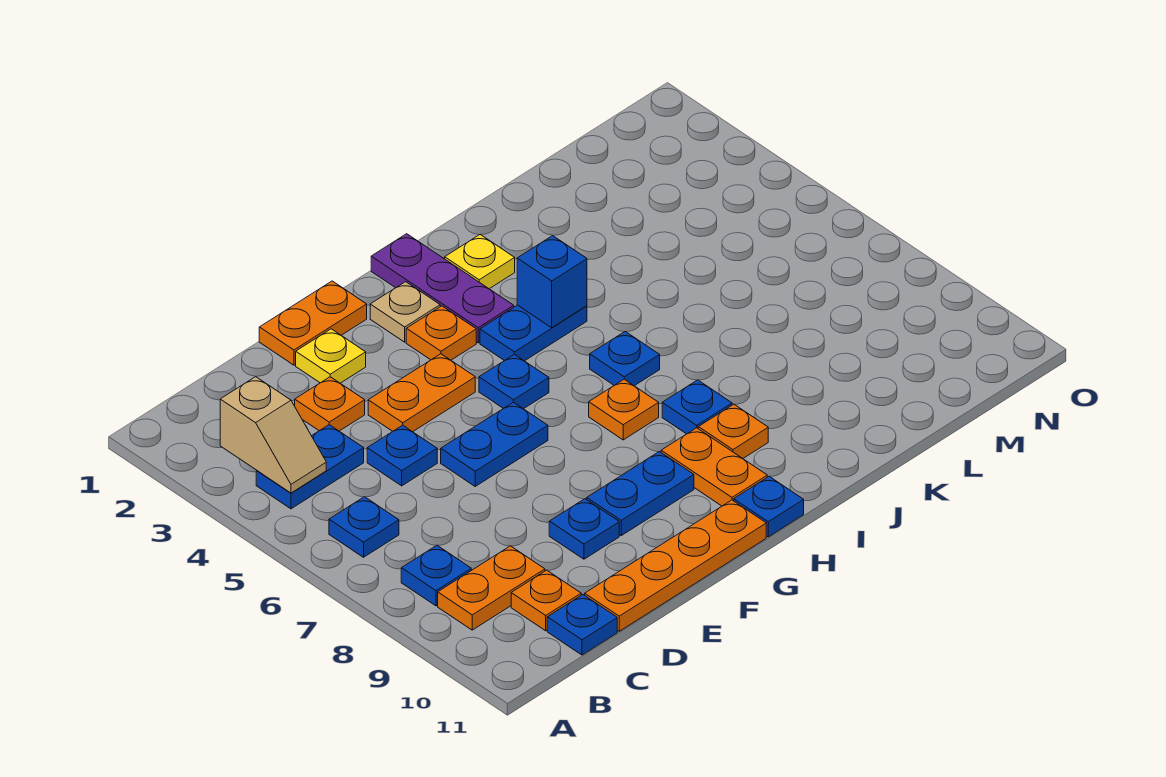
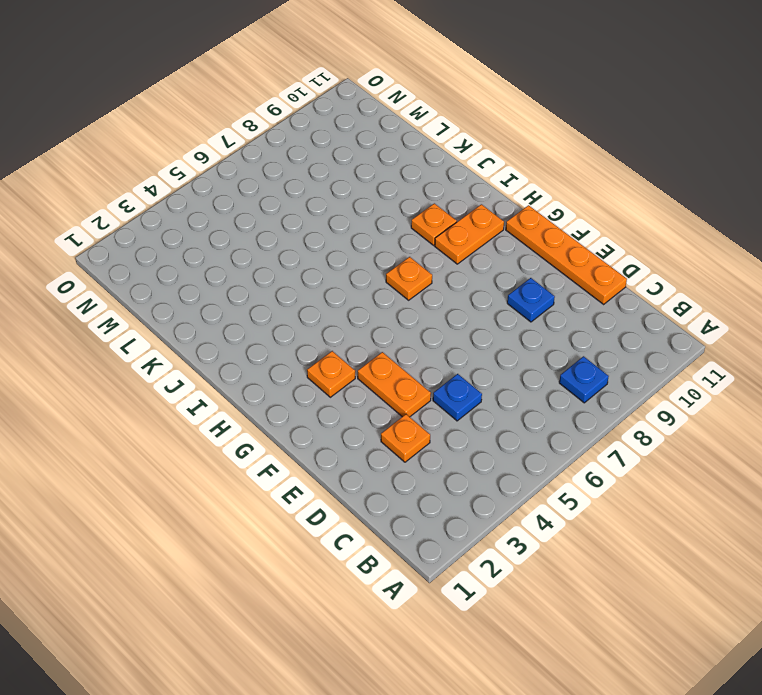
none -> blue 1x2 plate [256,425,364,509]
none -> blue 1x1 plate [329,497,399,557]
none -> orange 1x2 plate [438,546,545,630]

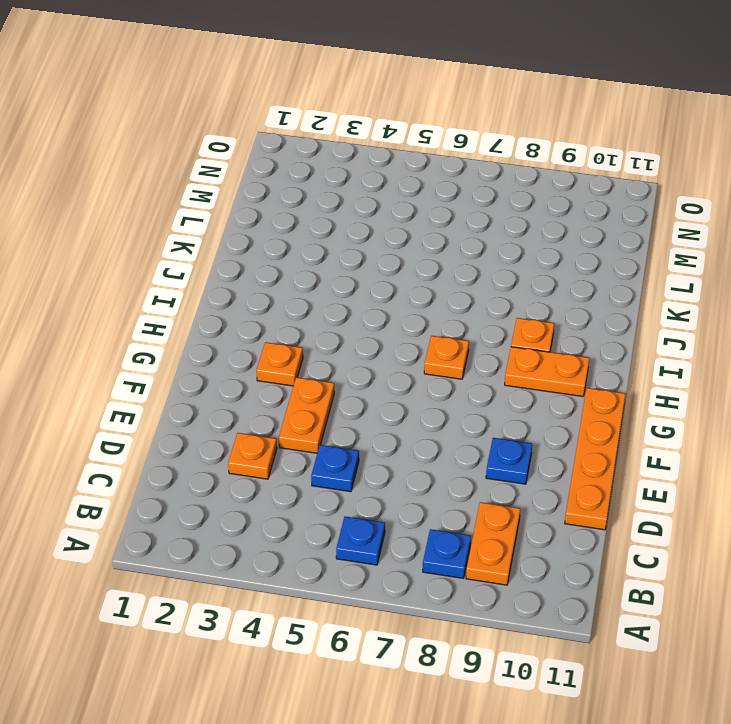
none -> blue 1x2 plate [256,425,364,509]
none -> orange 1x1 plate [511,570,581,631]
none -> blue 1x1 plate [547,595,617,655]

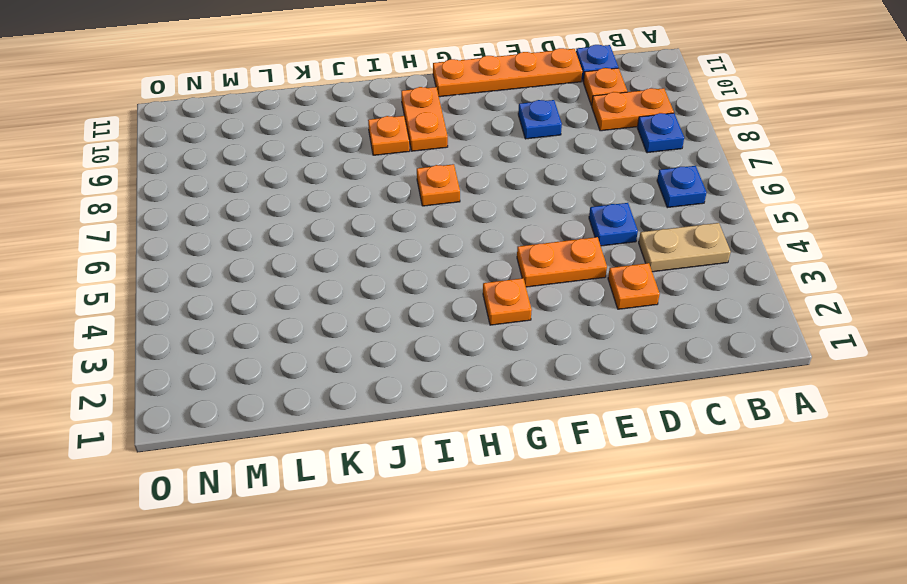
tan 1x2 plate [639,223,731,272] -> blue 1x2 plate [256,425,364,509]
none -> orange 1x2 plate [259,281,367,365]
none -> yellow 1x1 plate [296,329,366,383]
none -> blue 1x2 plate [441,402,548,486]

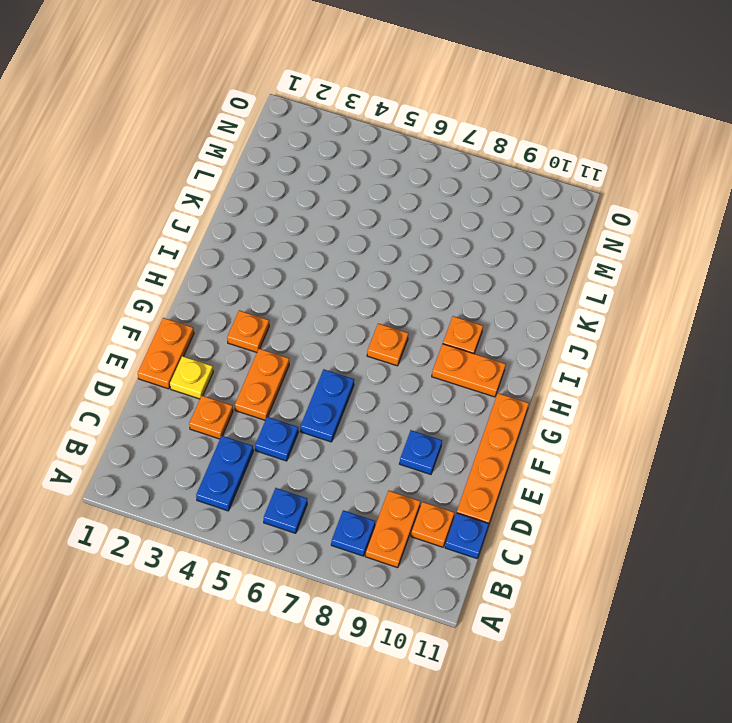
none -> blue 1x2 plate [587,452,694,535]
none -> tan 1x1 plate [370,282,440,342]
none -> blue 1x1 plate [479,354,549,409]

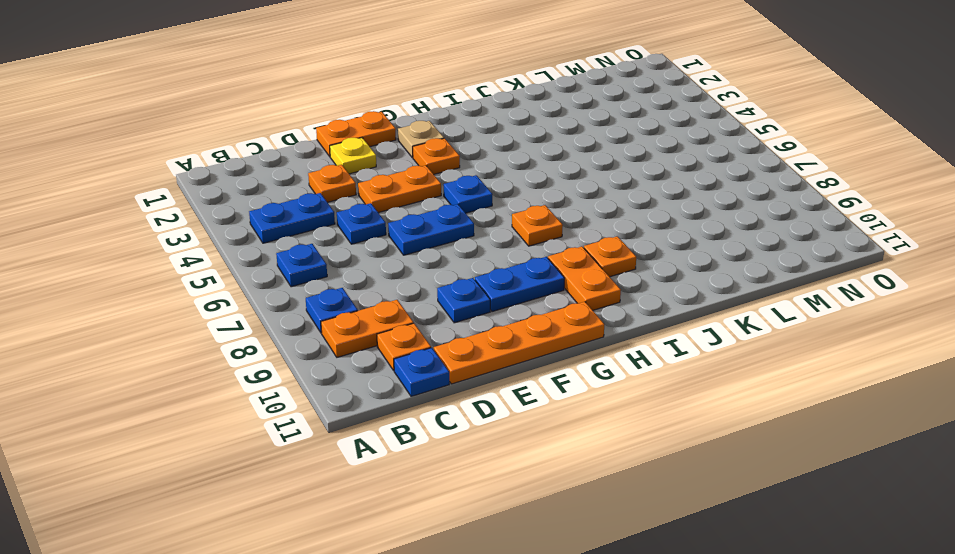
none -> purple 1x3 plate [371,234,514,343]
none -> blue 1x2 plate [480,305,587,361]
none -> blue 1x1 plate [734,476,804,537]

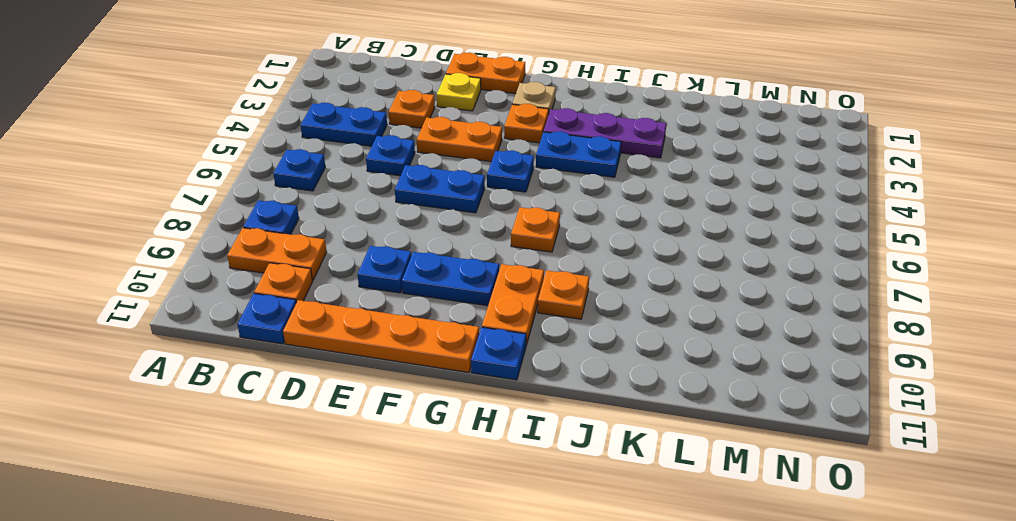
purple 1x3 plate [544,108,666,158] -> purple 1x3 plate turned to [371,234,514,343]
none -> yellow 1x1 plate [445,235,515,289]
none -> blue 1x1 plate [590,332,660,386]
none -> blue 1x1 plate [662,380,732,434]

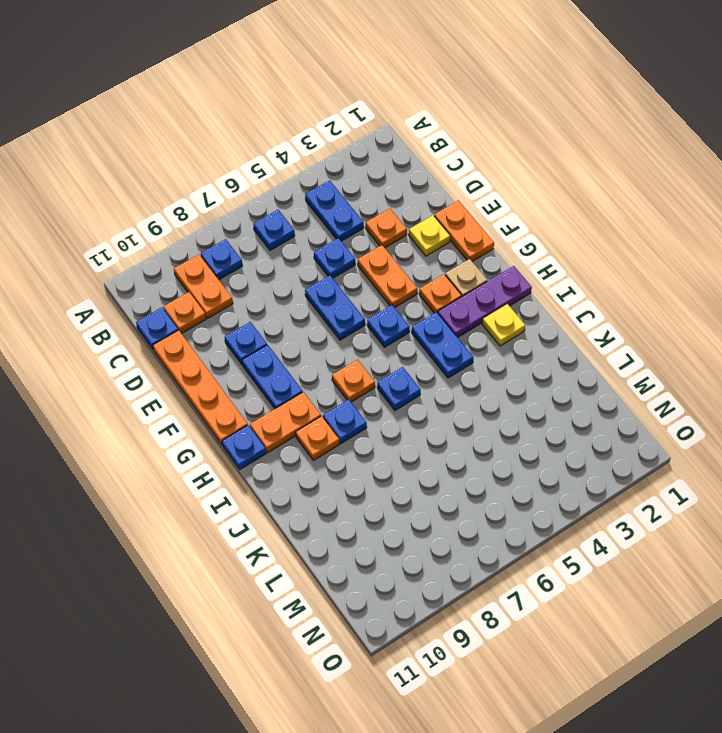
none -> tan 1x2 slope [220,377,326,493]
none -> blue 1x1 brick [517,236,587,328]

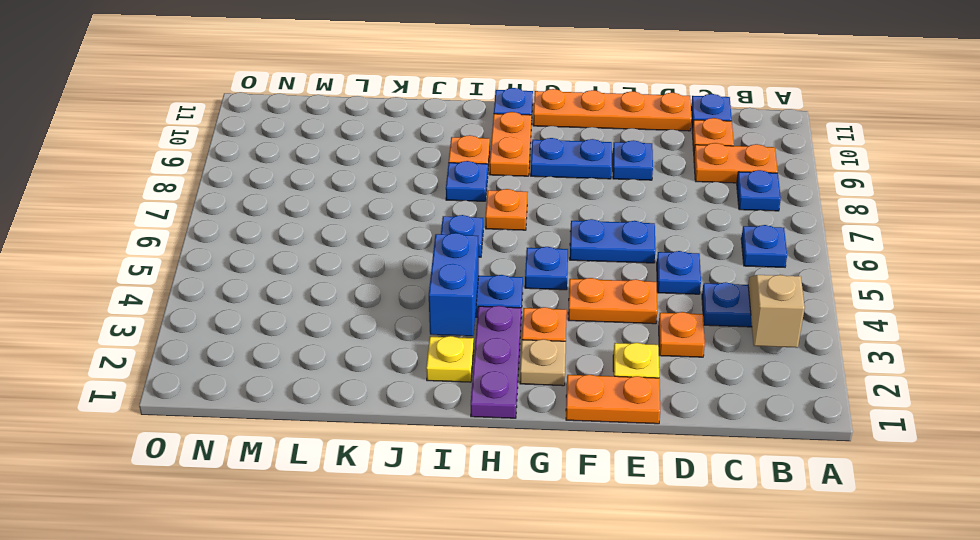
blue 1x2 brick [429,233,479,336] -> blue 1x1 brick [517,236,587,328]

